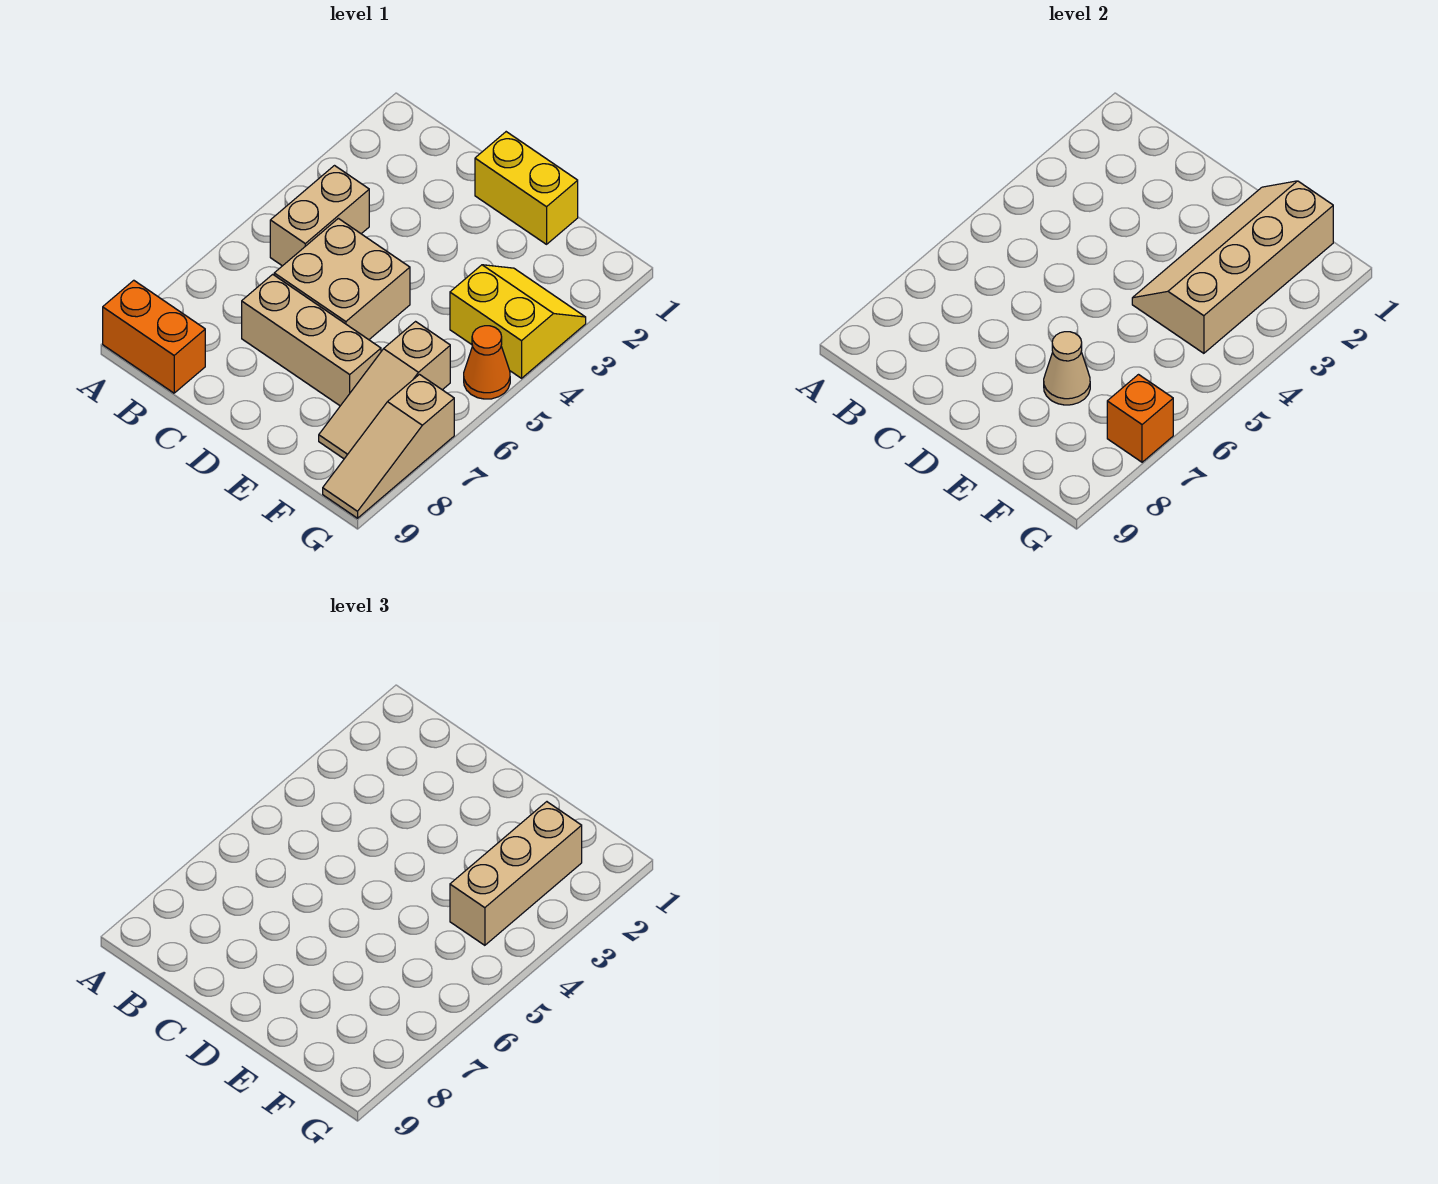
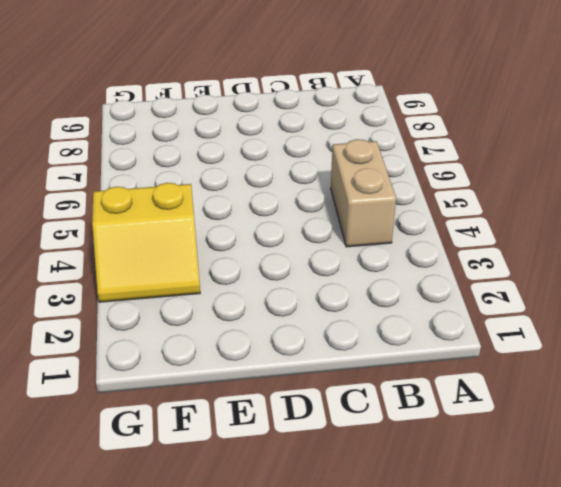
none -> orange 1x2 brick [103,280,205,393]
none -> tan 2x2 brick [274,218,410,340]
none -> tan 1x3 brick [242,274,381,406]

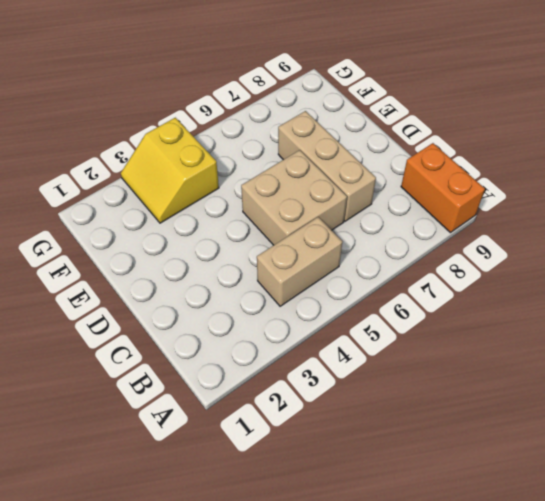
none -> yellow 1x2 brick [475,132,578,244]
none -> tan 1x3 slope [319,322,450,459]
none -> orange 1x1 cone [464,326,510,399]

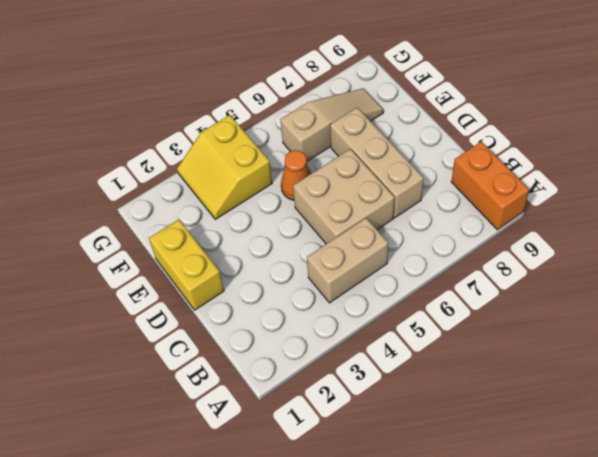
orange 1x1 cone [281,150,311,200] -> orange 1x1 cone moved to [464,326,510,399]
none -> tan 1x3 slope [323,375,454,518]
none -> tan 2x4 slope [1132,181,1333,353]
none -> tan 1x1 cone [1044,332,1090,405]

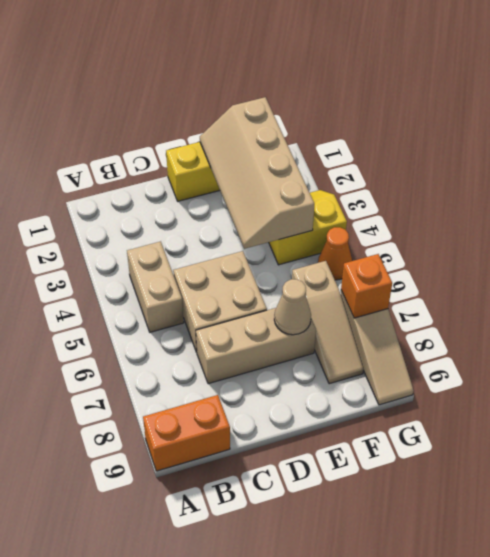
none -> tan 1x3 brick [450,802,582,945]

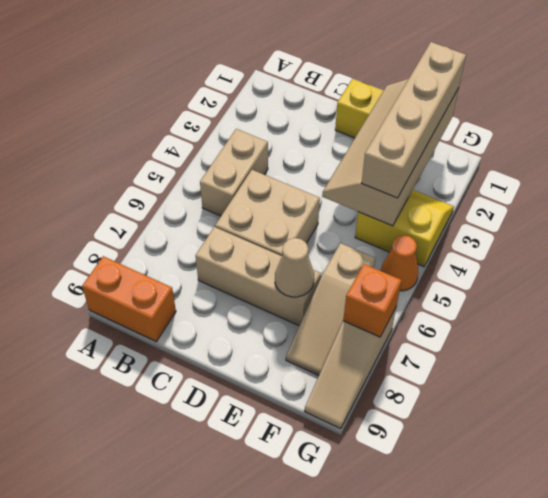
tan 1x4 brick [362,42,466,198] -> tan 1x3 brick [450,802,582,945]

